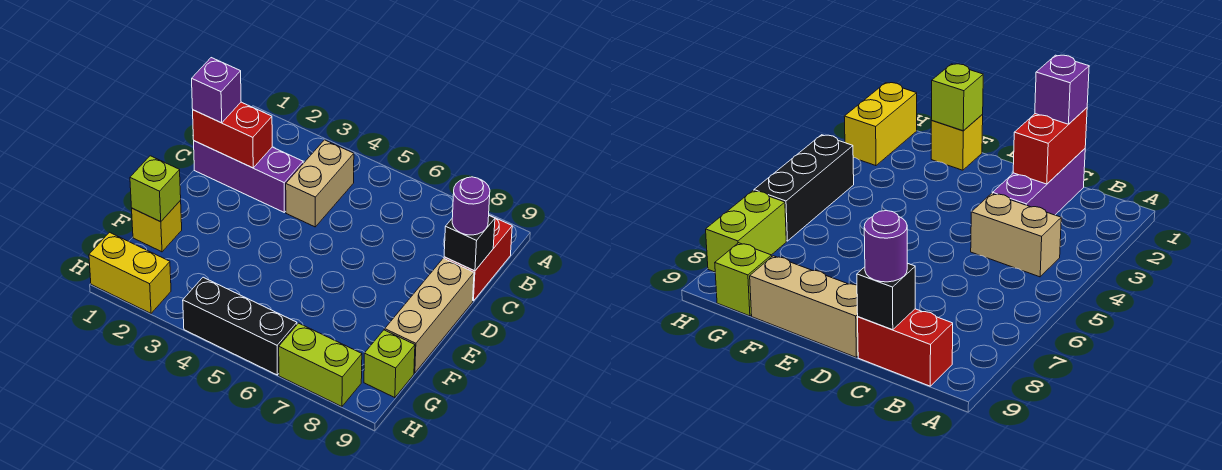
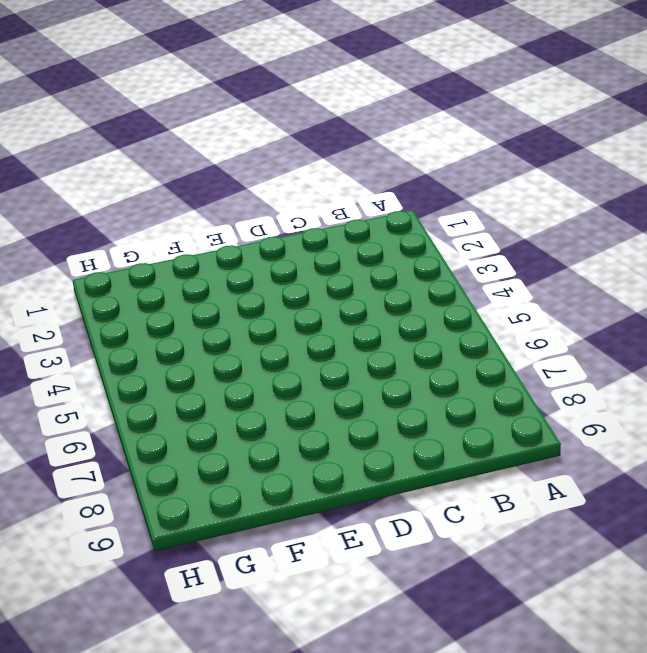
none -> tan 1x2 brick [286,140,354,227]
none -> red 1x2 brick [444,216,512,301]
none -> purple 1x3 brick [194,141,303,212]

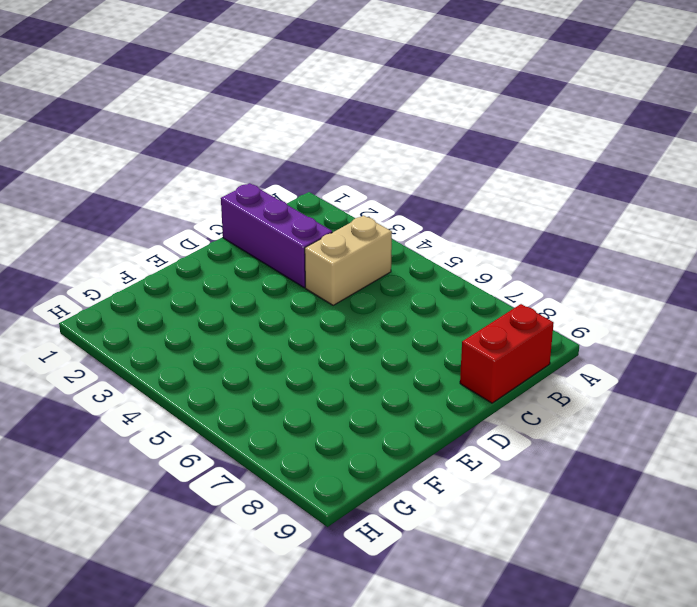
none -> tan 1x3 brick [385,258,474,373]
none -> yellow 1x1 brick [132,201,182,252]
none -> lime 1x1 brick [364,330,415,398]

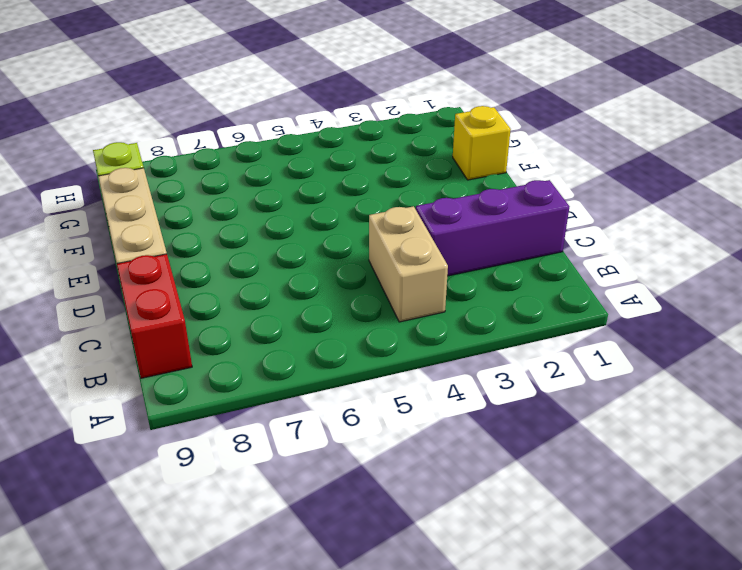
none -> yellow 1x2 brick [89,232,171,313]
none -> black 1x3 brick [183,277,297,375]
none -> lime 1x2 brick [279,323,362,406]

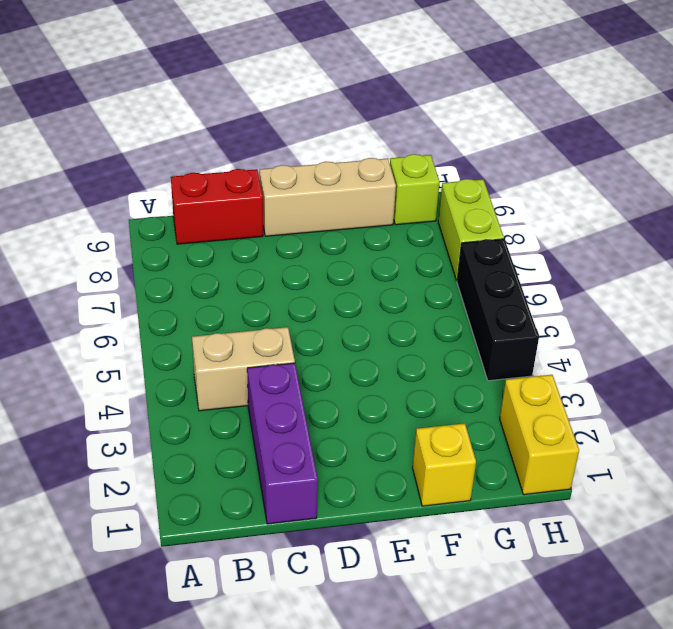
none -> red 1x2 brick [193,102,272,168]
none -> black 1x1 brick [444,215,495,271]
none -> lime 1x1 brick [130,156,181,222]

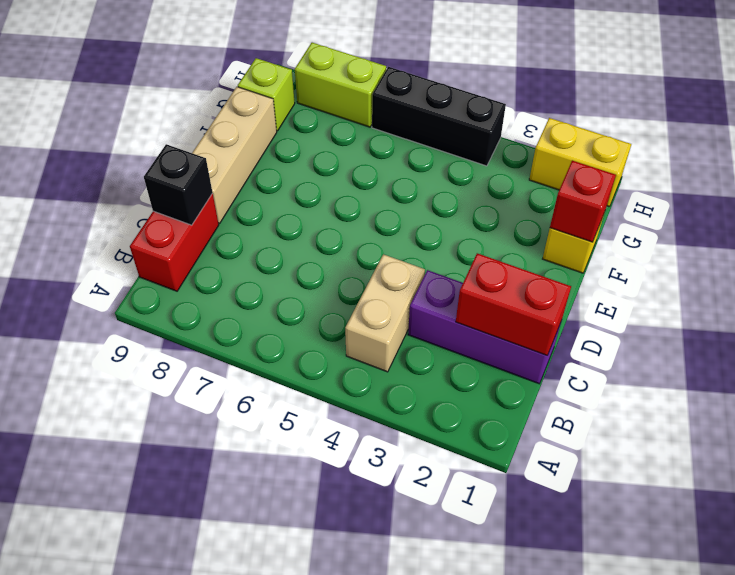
red 1x1 brick [550,161,616,242] -> lime 1x1 brick [130,156,181,222]
none -> purple 1x1 brick [192,58,241,123]
none -> purple 1x1 round brick [452,177,490,235]

